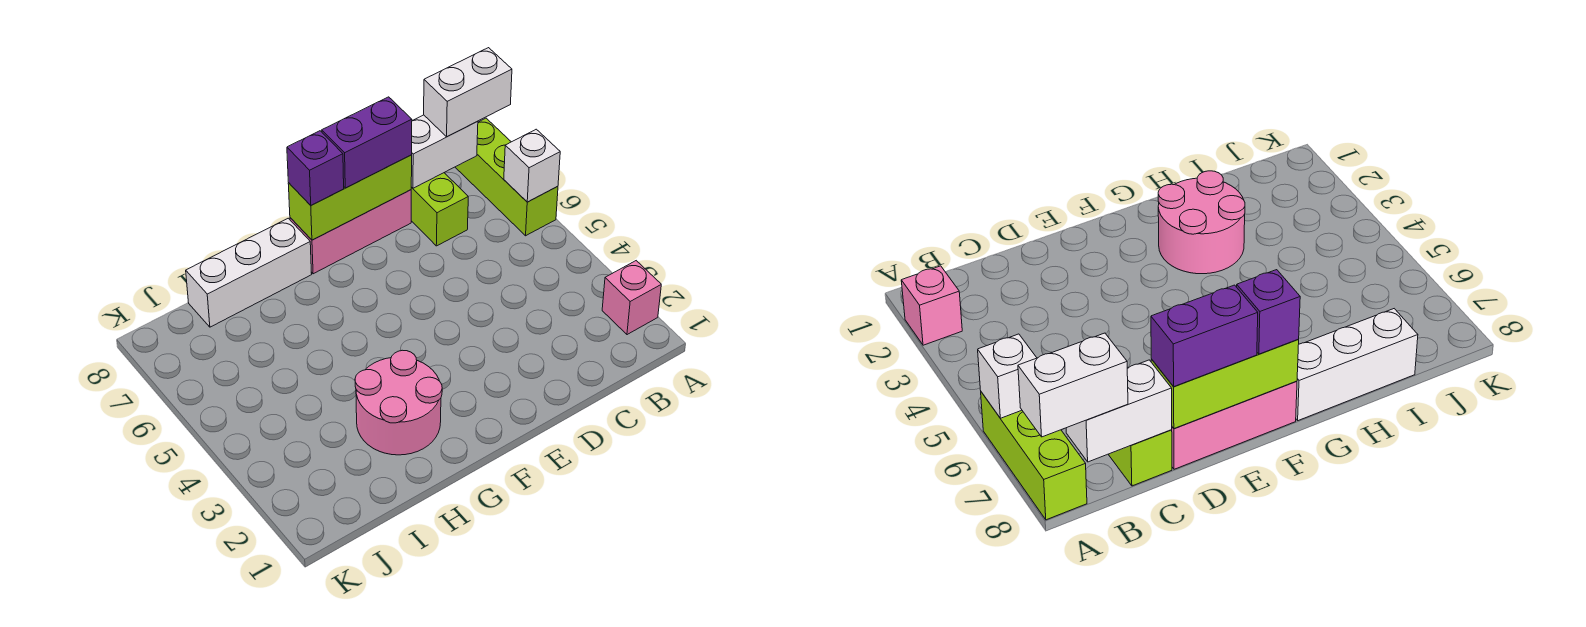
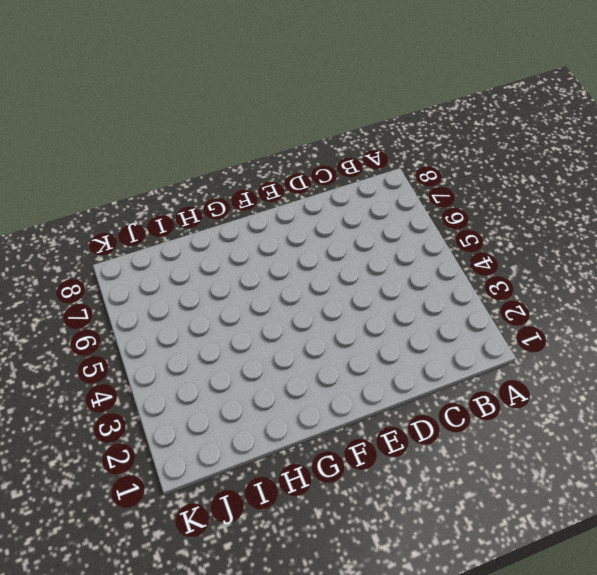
none -> pink 1x1 brick [602,261,661,335]
none -> lime 1x3 brick [455,118,558,236]
none -> lime 1x2 brick [411,173,468,246]

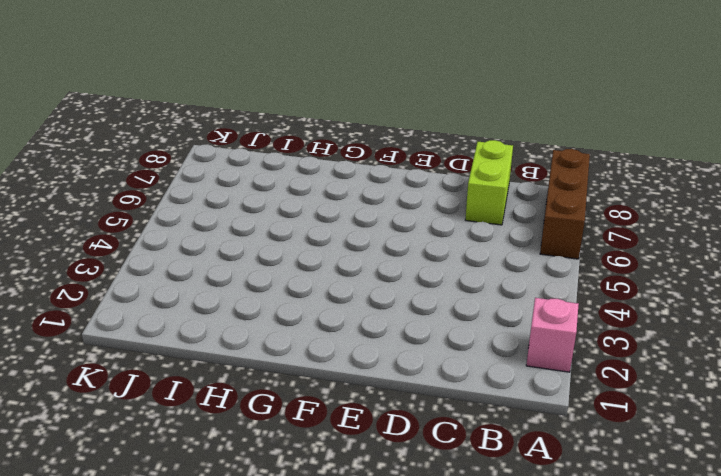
brown 1x3 brick [540,149,590,259] -> lime 1x3 brick [455,118,558,236]
none -> pink 1x3 brick [290,190,411,274]
none -> pink 2x2 round brick [355,350,442,455]
none -> white 1x3 brick [186,218,312,327]

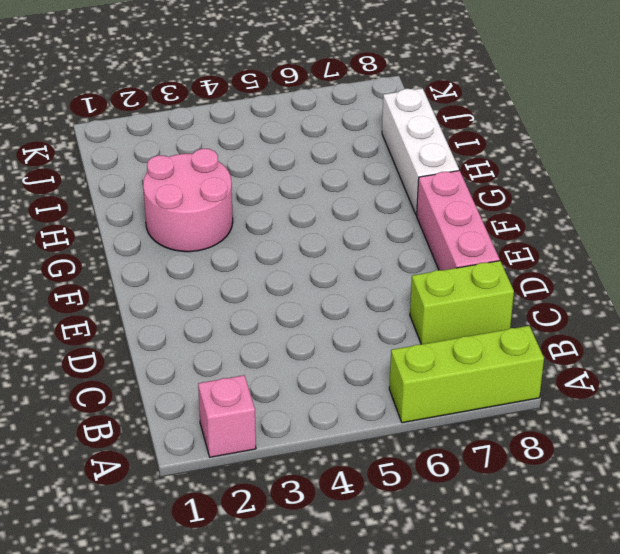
none -> white 1x1 brick [504,129,560,202]
none -> white 1x2 brick [411,115,478,188]
none -> lime 1x3 brick [288,155,412,240]

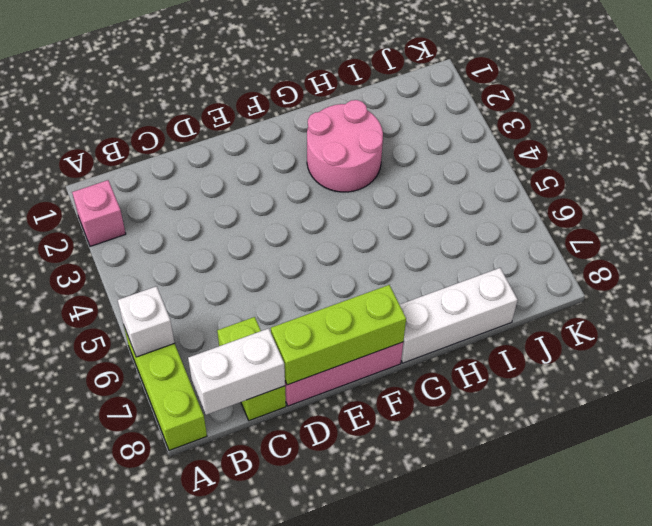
none -> white 1x2 brick [424,48,512,137]
none -> purple 1x2 brick [322,97,412,188]
none -> purple 1x1 brick [287,131,344,205]

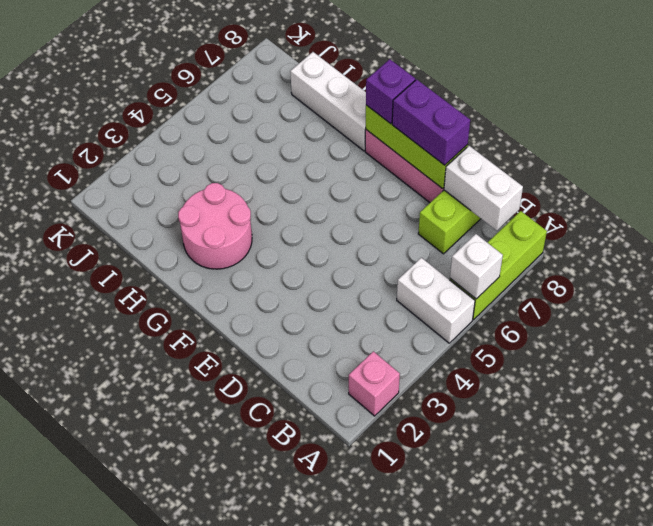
white 1x2 brick [397,258,475,343] -> white 1x2 brick moved to [424,48,512,137]

